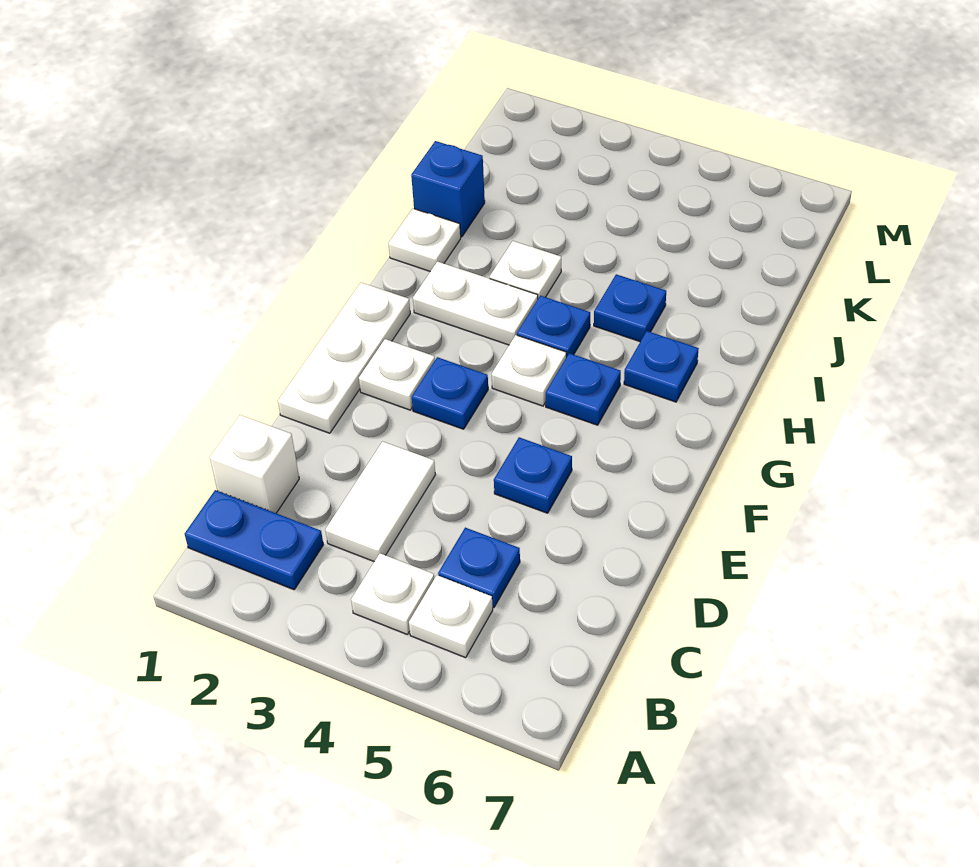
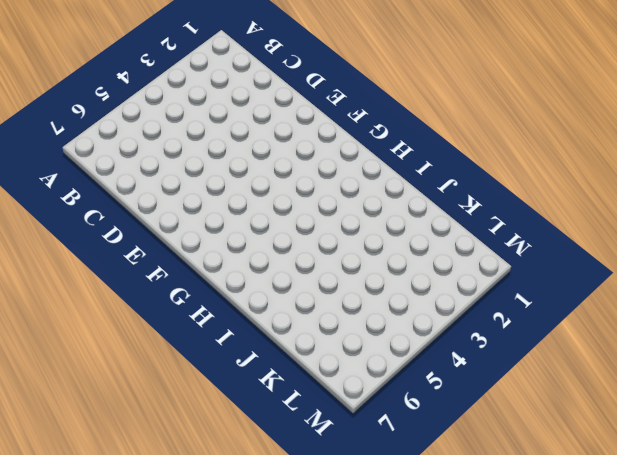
none -> blue 1x2 plate [185,490,323,590]
none -> white 1x1 plate [351,553,434,634]
none -> white 1x1 plate [409,575,493,658]

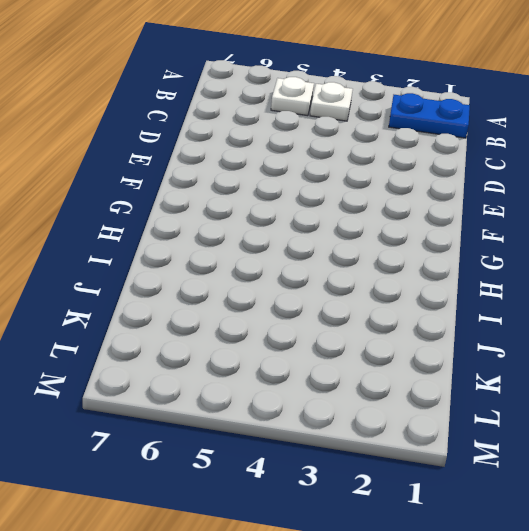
none -> white 1x1 brick [210,415,299,513]
none -> white 1x2 tile [325,442,435,562]
none -> blue 1x1 plate [438,528,520,608]

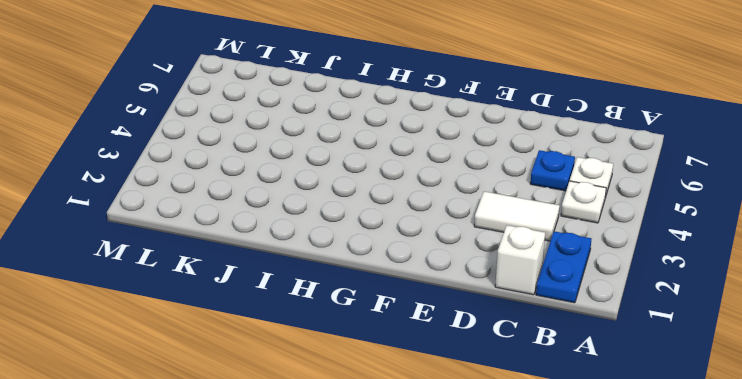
none -> white 1x3 plate [278,283,410,433]
none -> blue 1x1 plate [494,437,572,513]
none -> white 1x1 plate [359,339,435,410]

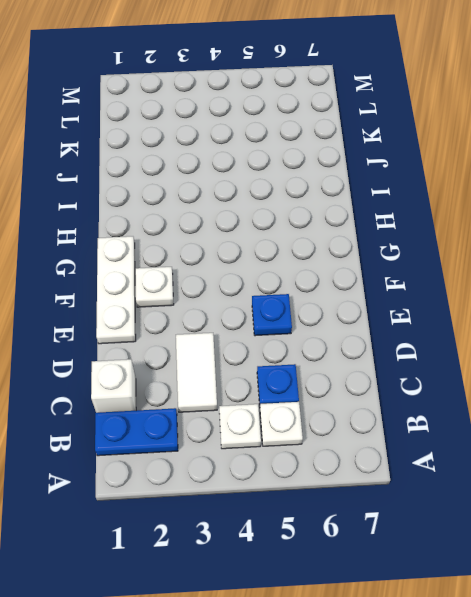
none -> blue 1x1 plate [412,357,488,429]
none -> white 1x1 plate [492,335,566,406]
none -> blue 1x1 plate [546,353,621,425]

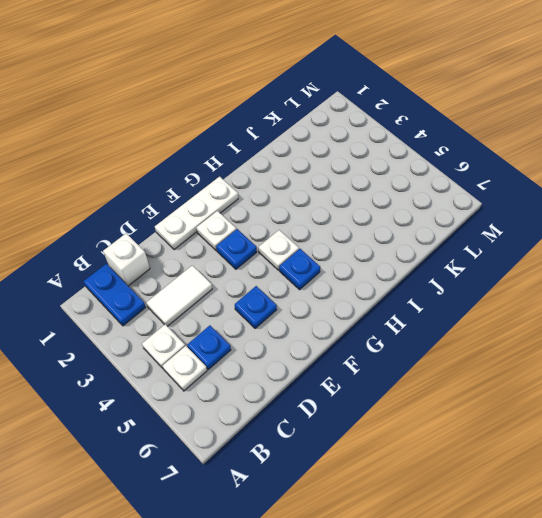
none -> white 1x2 plate [413,262,538,345]
none -> blue 1x1 plate [517,296,590,357]
none -> blue 1x1 plate [624,331,699,402]

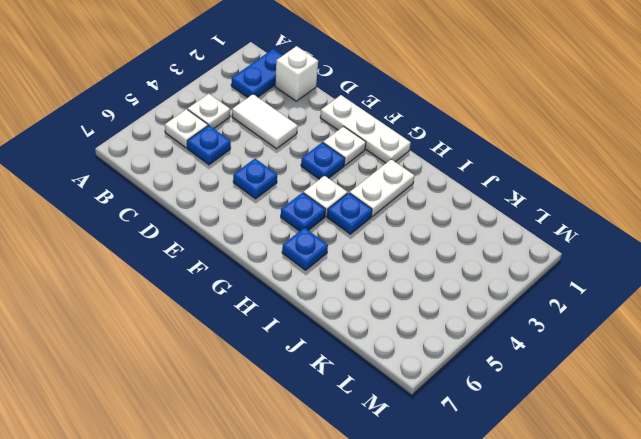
none -> white 1x1 plate [388,209,461,271]
none -> white 1x1 plate [490,241,561,298]
none -> blue 1x1 plate [594,274,666,342]

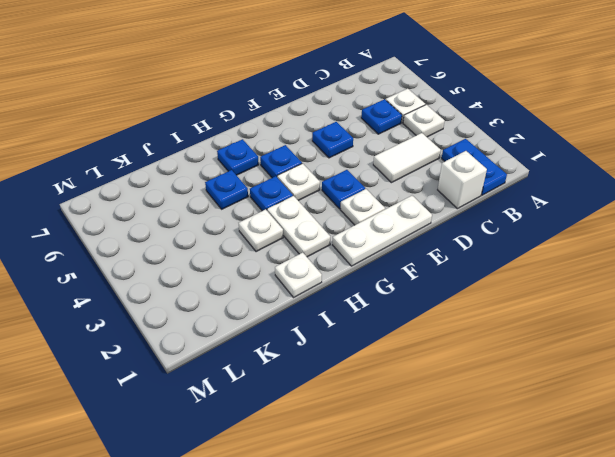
none -> blue 1x1 brick [411,141,485,237]

